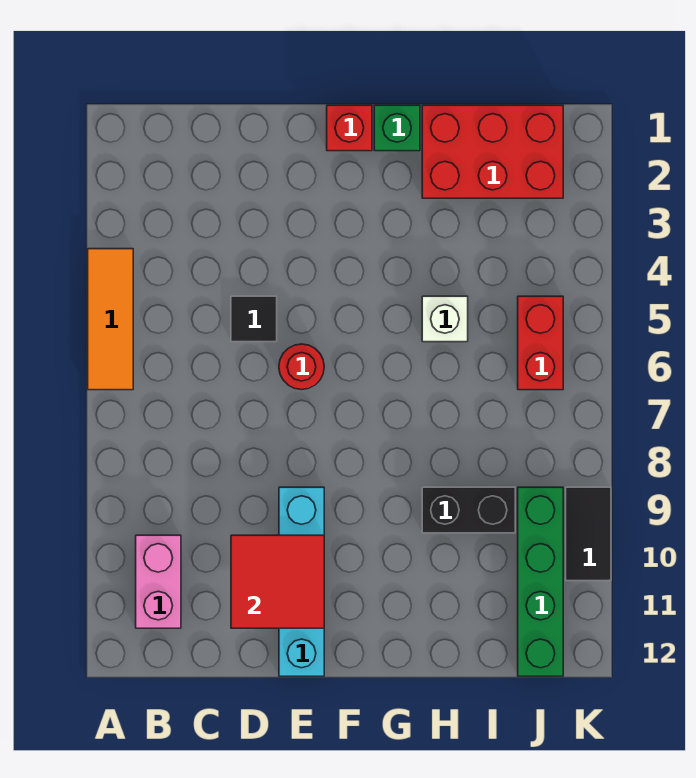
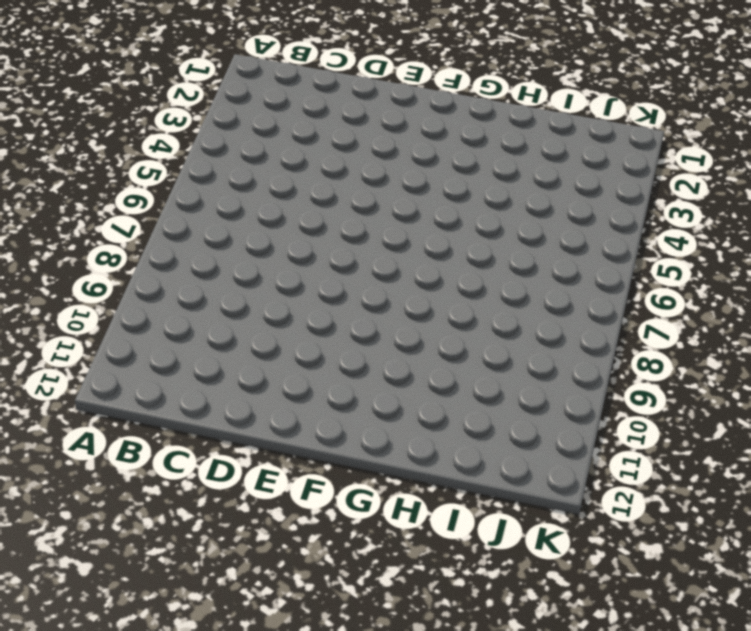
none -> orange 1x3 tile [88,249,133,390]
none -> pink 1x2 brick [136,535,181,628]
none -> black 1x1 tile [231,296,277,342]

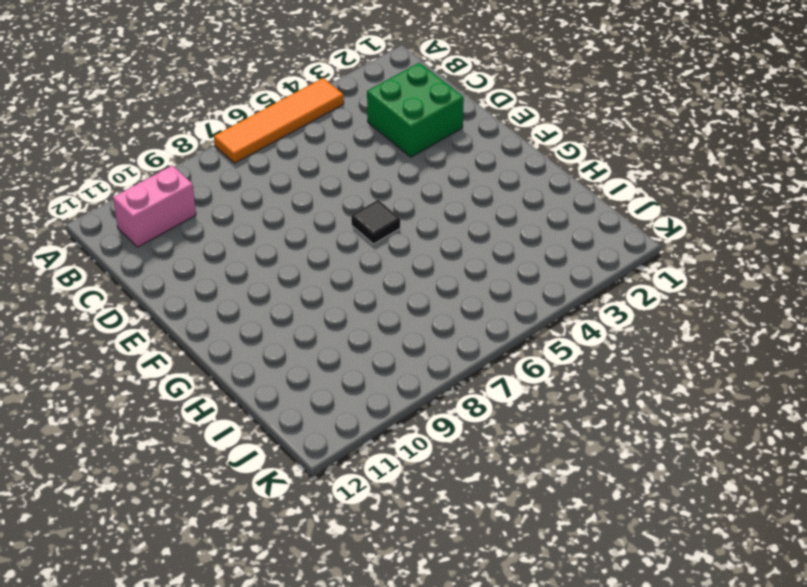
orange 1x4 tile [214,78,344,163] -> orange 1x3 tile [88,249,133,390]
green 2x2 brick [367,63,464,157] -> none
black 1x1 tile [351,200,400,244] -> black 1x1 tile moved to [231,296,277,342]
none -> red 1x1 round brick [279,344,324,390]
none -> cyan 1x4 brick [279,487,324,676]
none -> red 1x1 brick [327,105,372,151]

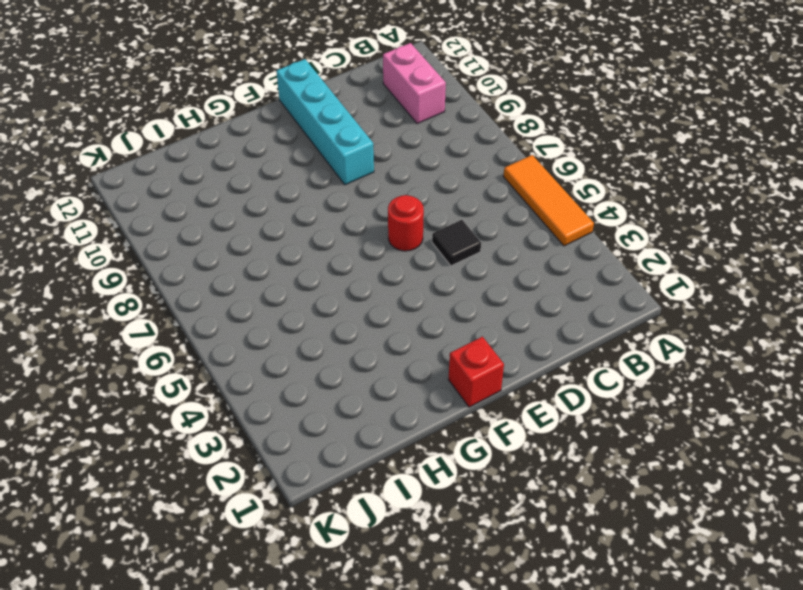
none -> green 1x1 brick [374,105,420,151]
none -> red 2x3 brick [422,105,563,198]
none -> white 1x1 brick [422,296,468,342]

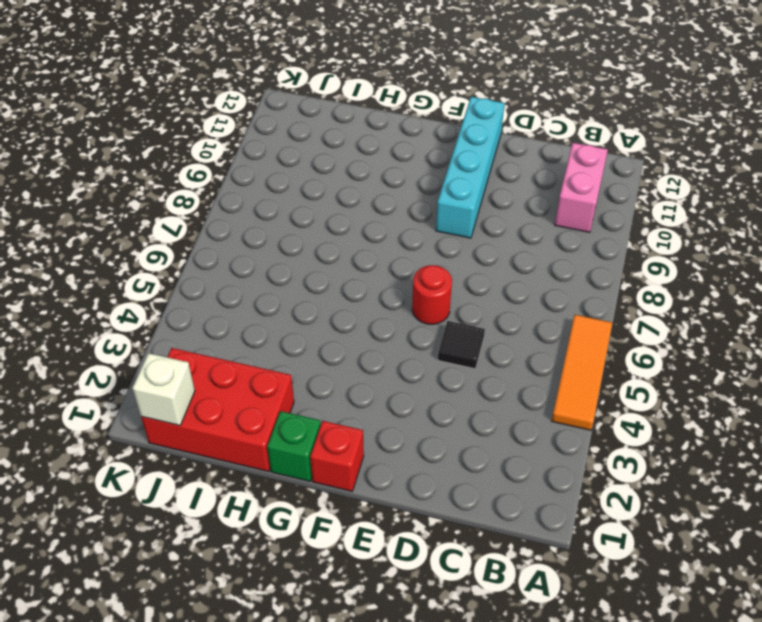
white 1x1 brick [132,353,195,425] -> white 1x1 brick moved to [422,296,468,342]
none -> black 1x2 brick [422,487,515,533]
none -> red 1x2 brick [518,296,563,390]
none -> green 1x4 brick [518,487,563,676]

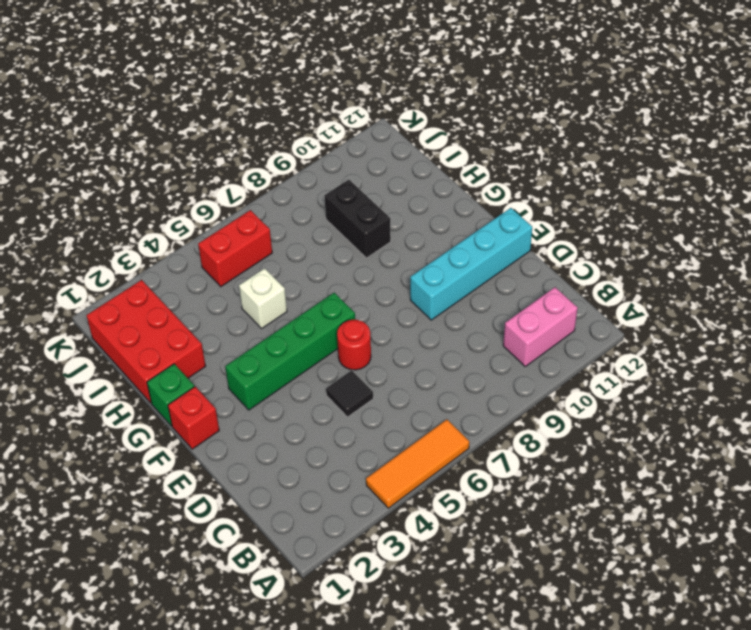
green 1x4 brick [225,293,355,410] -> green 1x4 brick moved to [518,487,563,676]
none -> black 1x2 tile [566,487,611,581]
none -> red 2x2 tile [231,535,324,628]

